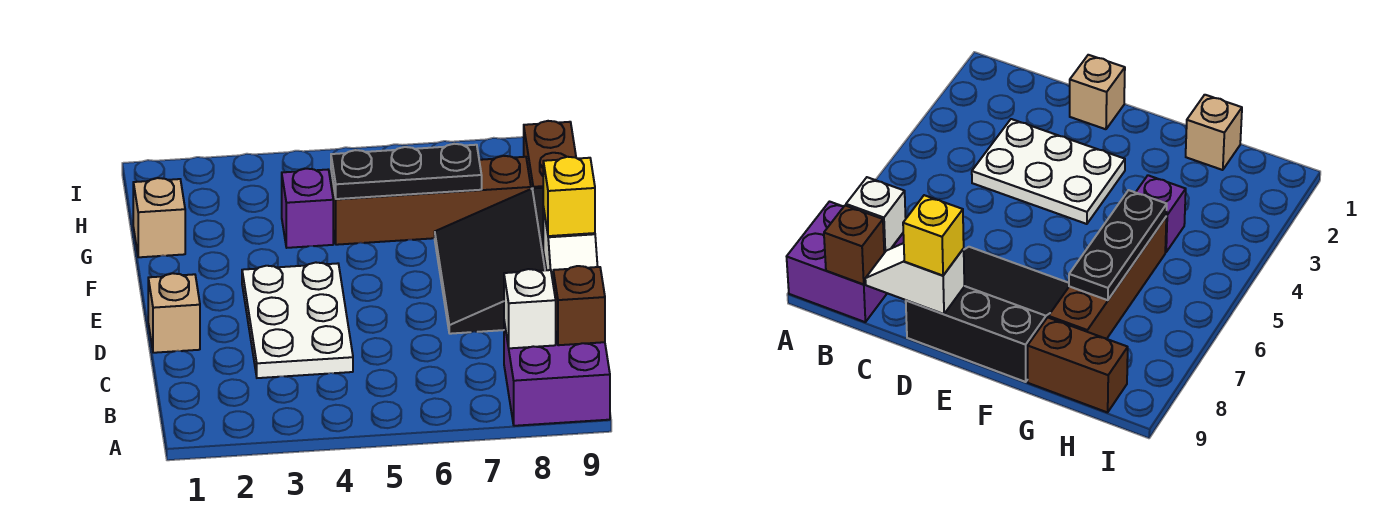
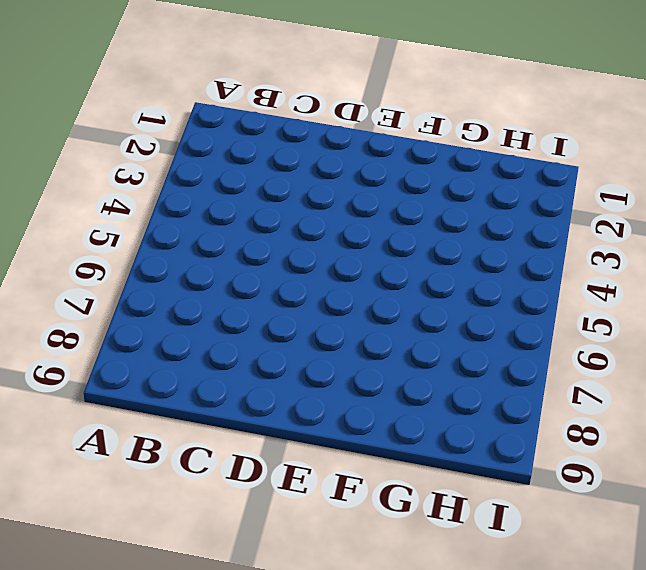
none -> purple 2x2 brick [504,322,610,426]
none -> white 2x3 plate [242,263,353,378]
none -> tan 1x1 brick [148,273,200,353]

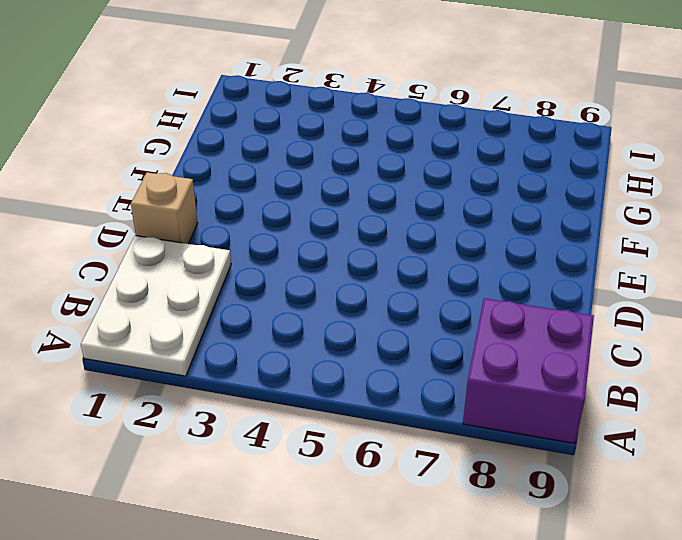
white 2x3 plate [81,236,231,376] -> white 2x3 plate moved to [242,263,353,378]
none -> black 3x3 slope [435,188,546,334]
none -> tan 1x1 brick [133,178,185,257]
none -> purple 1x1 brick [282,169,333,248]

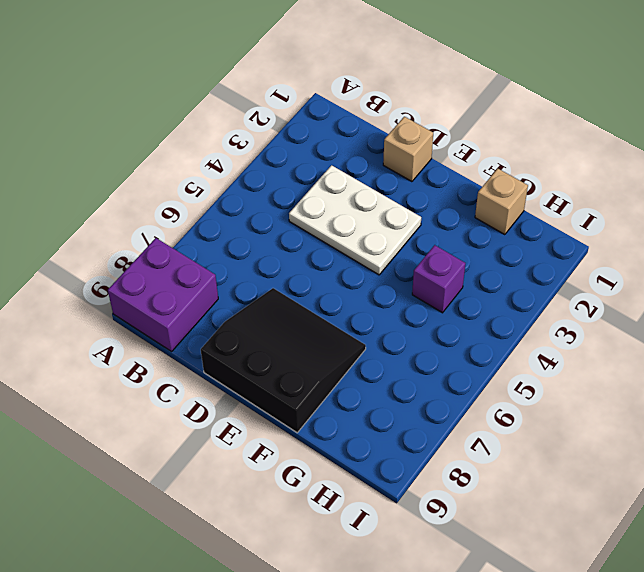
none -> brown 1x4 brick [331,156,531,245]
none -> brown 1x2 brick [524,121,576,189]
none -> white 1x1 brick [504,269,556,348]

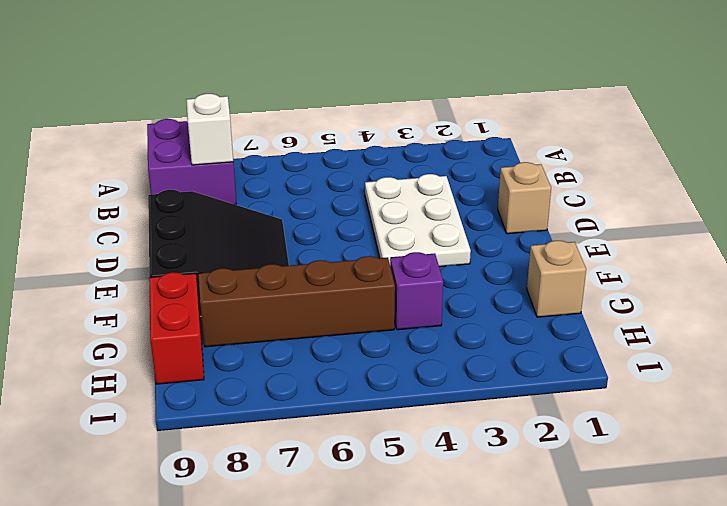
red 1x2 brick [149,272,204,384] -> brown 1x2 brick [524,121,576,189]
none -> brown 1x1 brick [553,266,605,345]
none -> white 1x2 slope [543,207,598,280]
none -> black 1x3 plate [331,144,482,199]

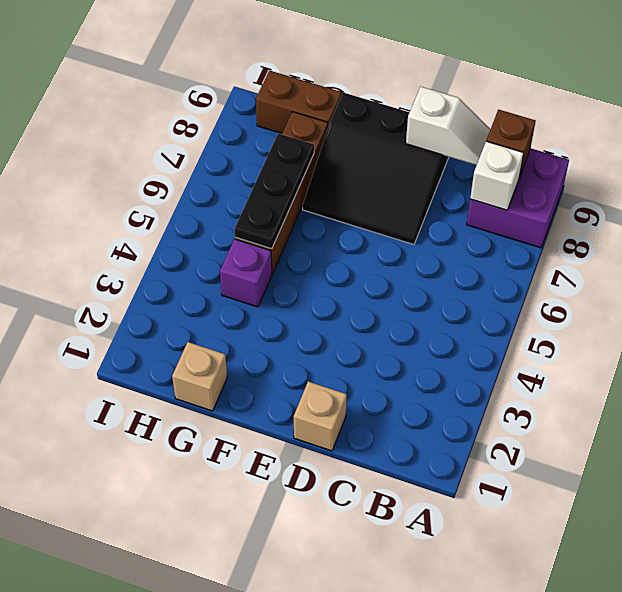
none -> white 2x3 plate [242,263,353,378]
none -> yellow 1x1 brick [543,157,595,236]

